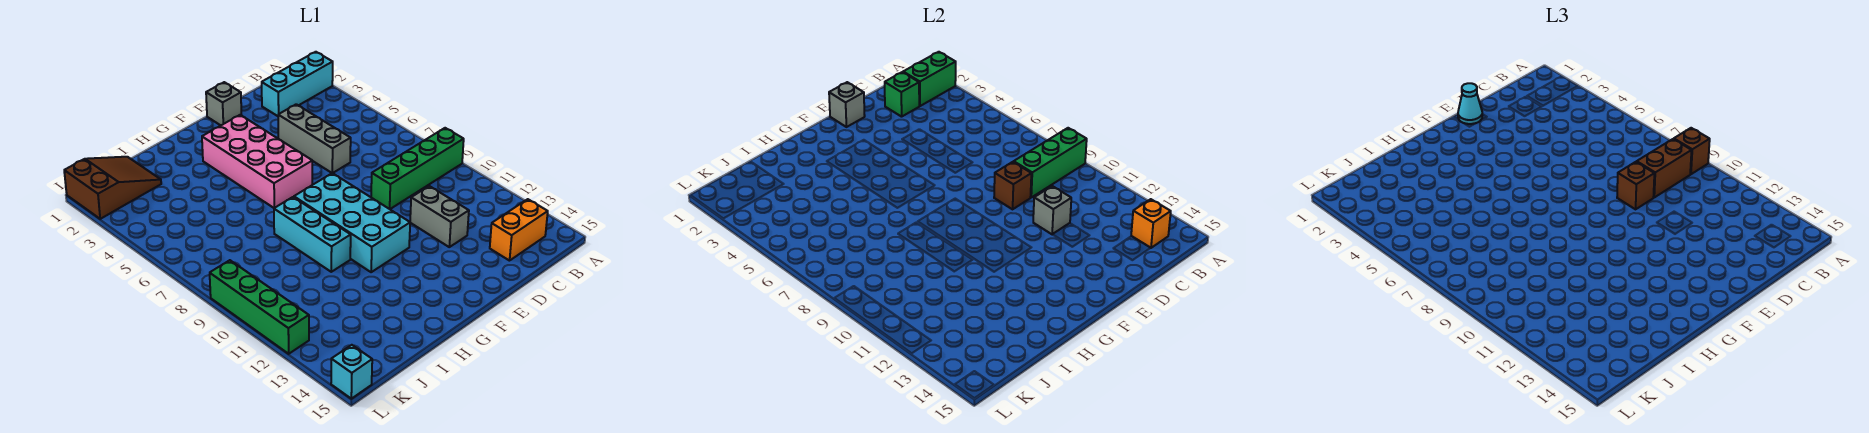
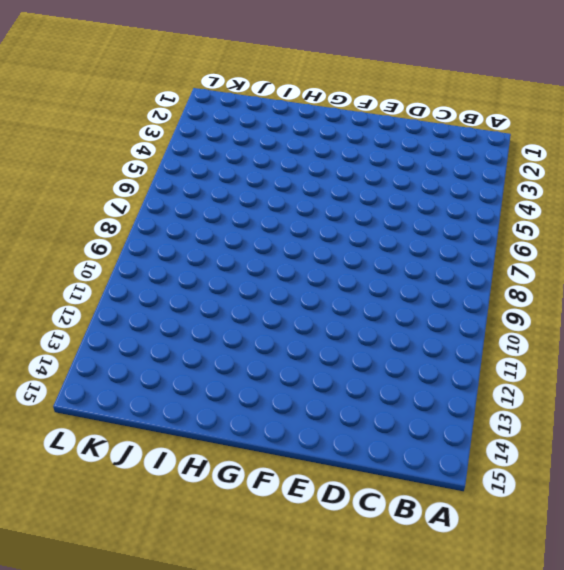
none -> cyan 1x3 brick [262,52,333,116]
none -> green 1x4 brick [371,128,464,209]
none -> orange 1x2 brick [490,199,548,261]

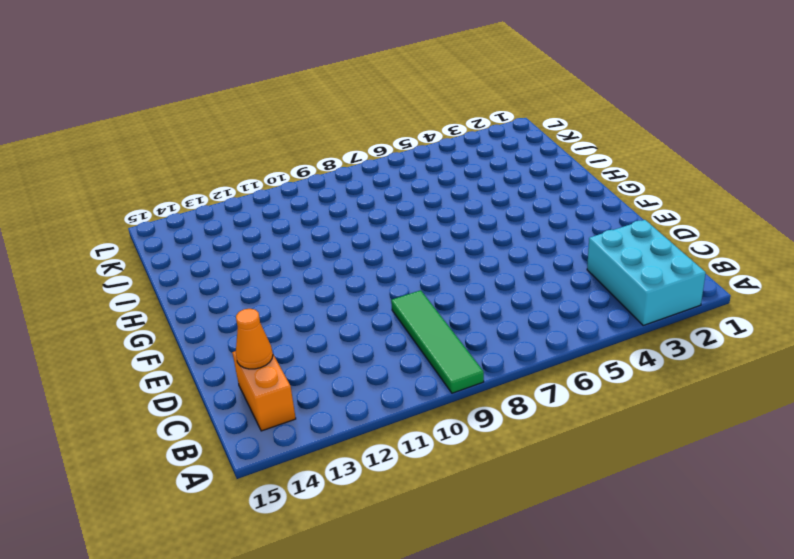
cyan 2x3 brick [587,220,706,325] -> cyan 1x3 brick [262,52,333,116]
green 1x4 tile [391,290,484,393] -> green 1x4 brick [371,128,464,209]
orange 1x1 cone [236,309,273,369] -> none
none -> grey 1x3 brick [278,104,351,173]
none -> grey 1x2 brick [410,186,469,247]
none -> grey 1x1 brick [206,82,241,125]

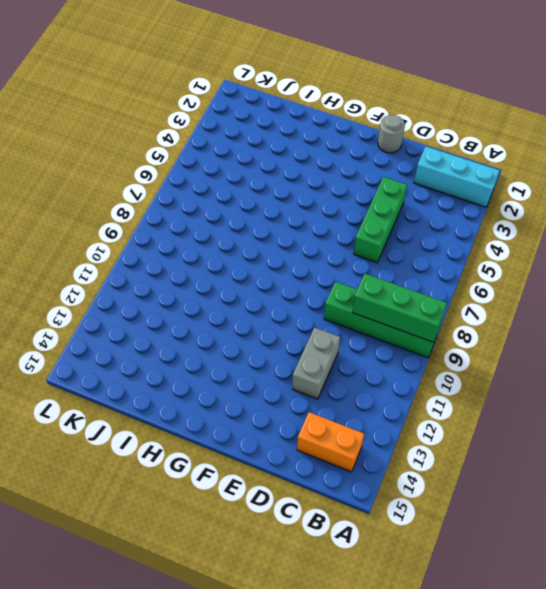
green 1x3 brick [354,177,407,263] -> grey 1x3 brick [278,104,351,173]
grey 1x1 round brick [378,115,405,153] -> grey 1x1 brick [206,82,241,125]
none -> pink 2x4 brick [202,115,312,208]
none -> cyan 2x4 brick [294,173,410,272]
none -> cyan 1x3 brick [274,197,351,272]

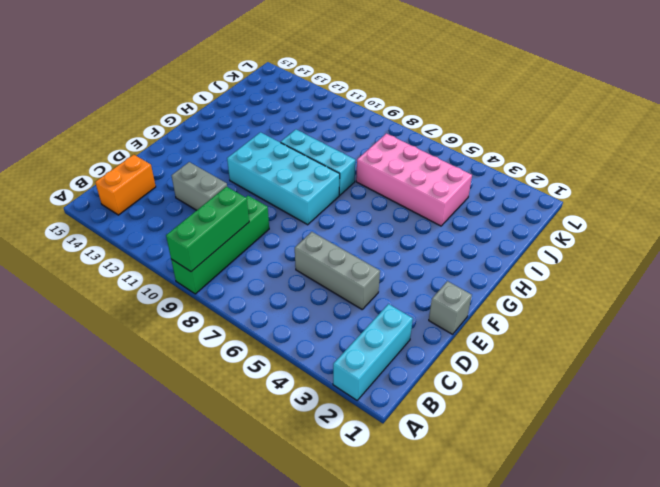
pink 2x4 brick [356,134,472,226] -> pink 2x4 brick moved to [202,115,312,208]
none -> brown 2x3 slope [64,157,161,219]
none -> green 1x4 brick [210,260,309,354]
none -> cyan 1x1 brick [331,345,372,399]

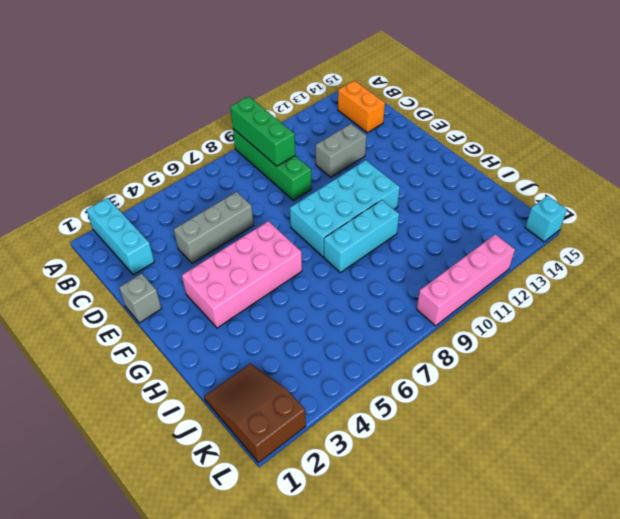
pink 1x4 brick [417,234,515,326] -> green 1x4 brick [210,260,309,354]
none -> green 1x2 brick [903,52,956,106]
none -> orange 1x1 brick [1131,199,1171,248]
none -> green 1x1 brick [885,72,919,117]

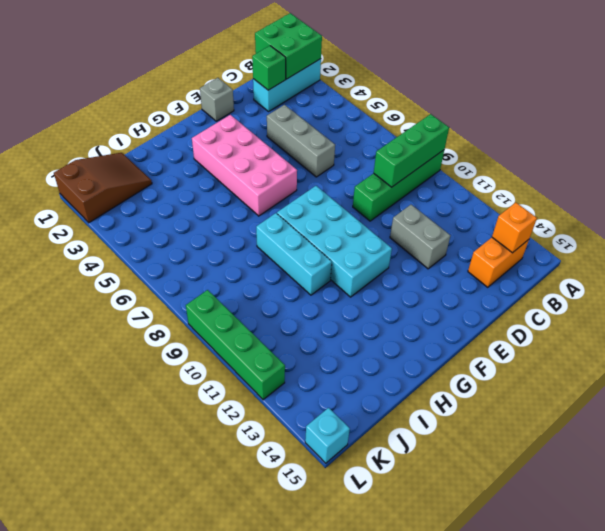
green 2x2 brick [255,13,322,79] -> green 1x2 brick [903,52,956,106]
none -> brown 1x1 brick [994,162,1031,209]
none -> grey 1x1 brick [1033,186,1071,234]
none -> grey 1x1 brick [829,82,865,127]

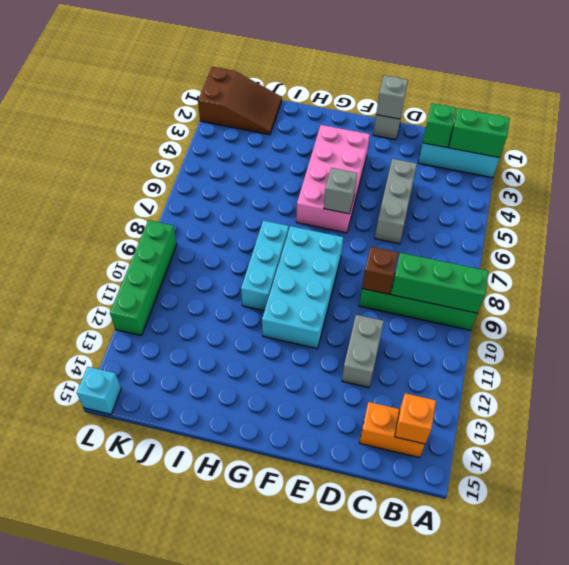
grey 1x1 brick [324,168,357,214] -> grey 1x1 brick moved to [1033,186,1071,234]
none -> brown 1x1 brick [1674,128,1710,174]
none -> brown 1x2 brick [1637,139,1692,197]
none -> brown 1x1 brick [1617,162,1654,209]

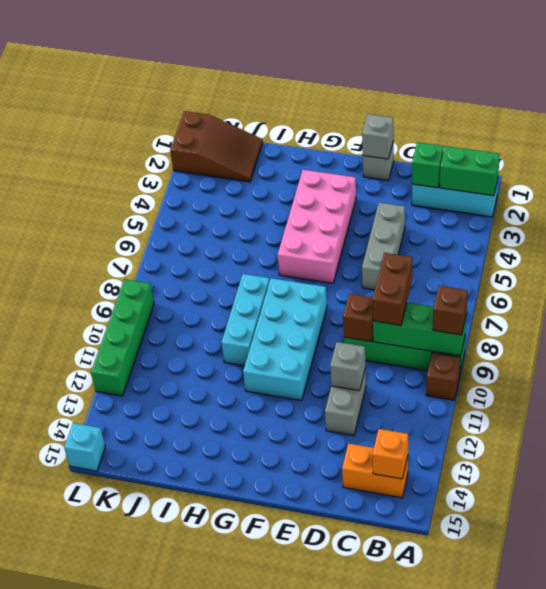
brown 1x1 brick [426,353,460,400] -> brown 1x1 brick moved to [1617,162,1654,209]
brown 1x2 brick [372,253,413,325] -> brown 1x2 brick turned to [1637,139,1692,197]
none -> cyan 1x1 cone [1458,83,1482,124]

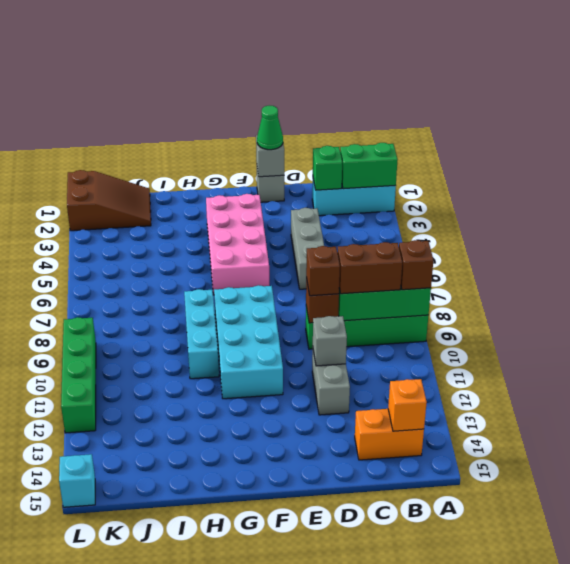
green 1x1 cone [257,106,283,150] -> cyan 1x1 cone [1458,83,1482,124]

